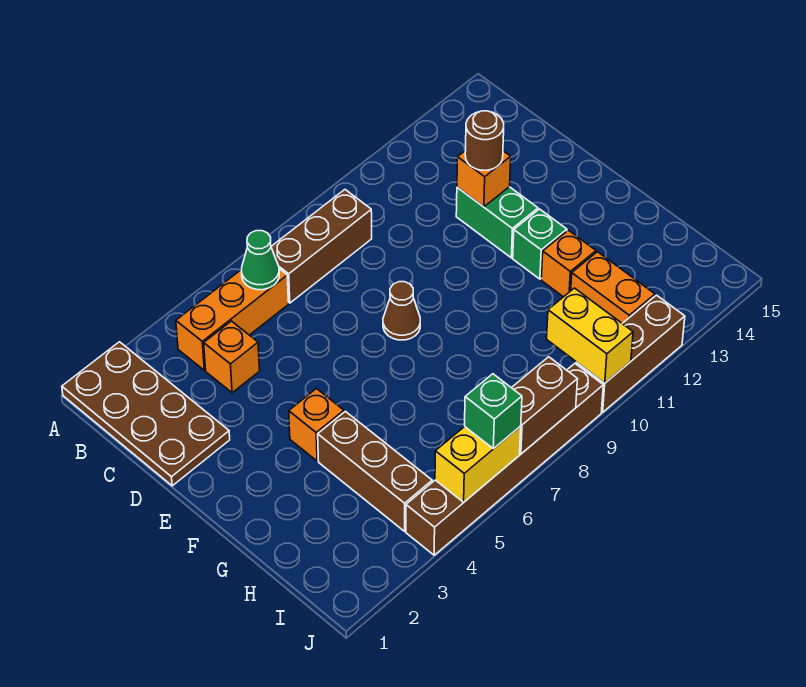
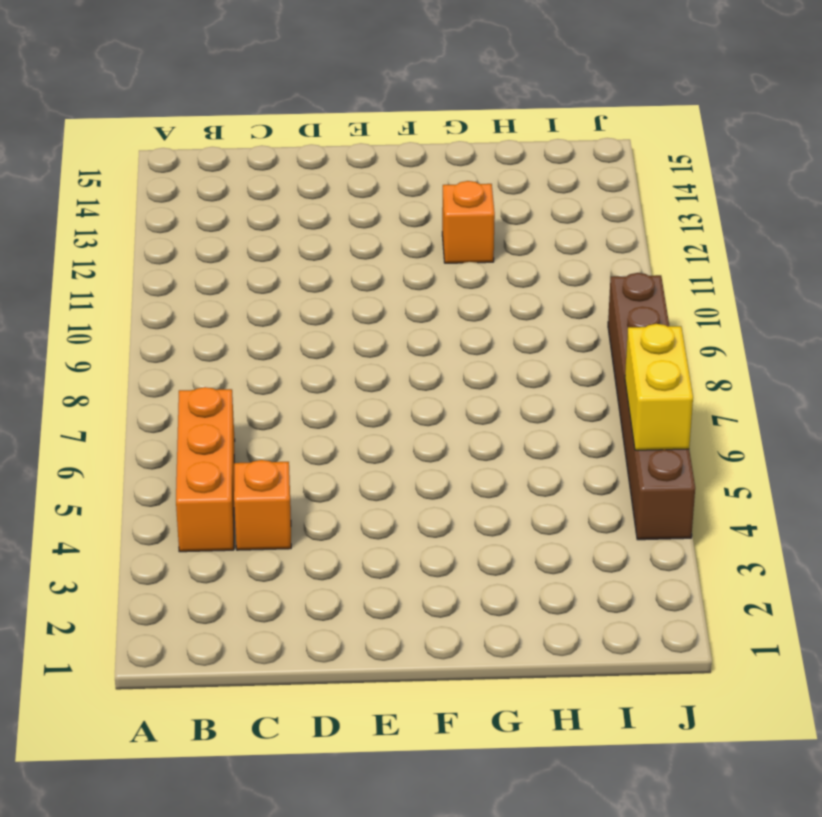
none -> brown 2x4 plate [62,342,230,486]
none -> brown 1x3 brick [271,190,372,303]
none -> green 1x2 brick [456,187,538,258]

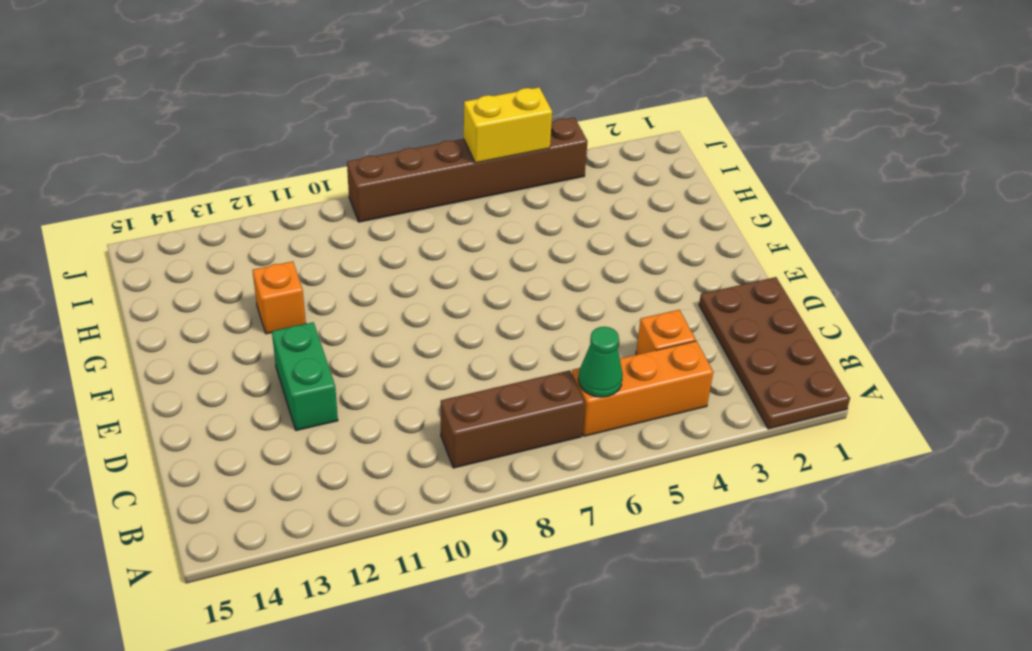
none -> brown 1x1 cone [383,282,420,340]
none -> orange 1x1 brick [289,389,344,461]
none -> green 1x1 brick [513,209,567,279]

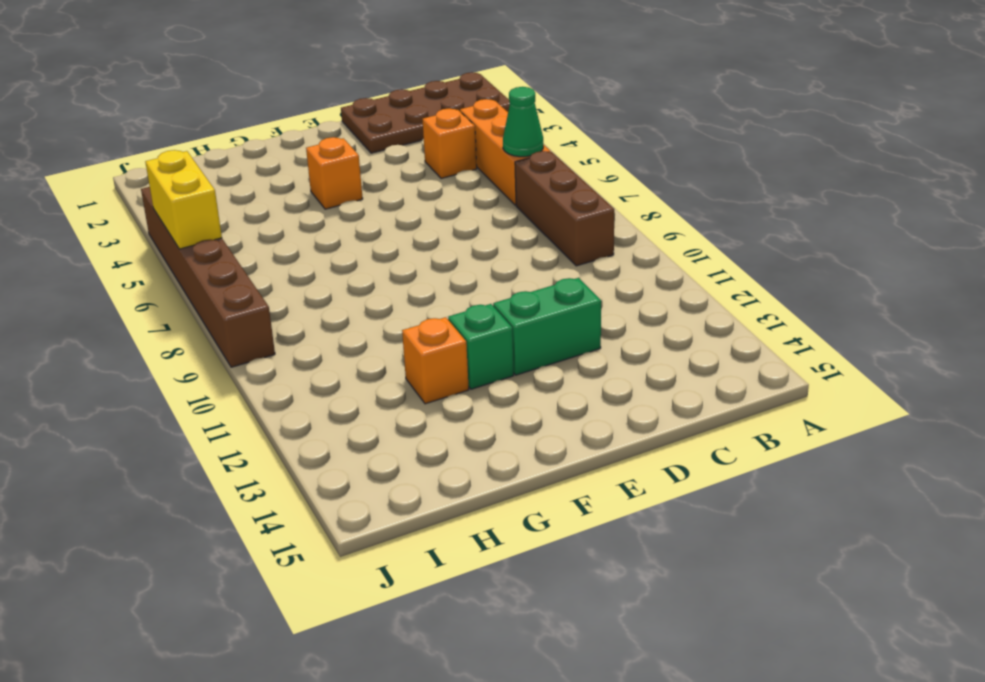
none -> brown 1x1 cone [383,282,420,340]
none -> brown 1x3 brick [318,411,432,531]
none -> orange 1x2 brick [571,252,655,323]

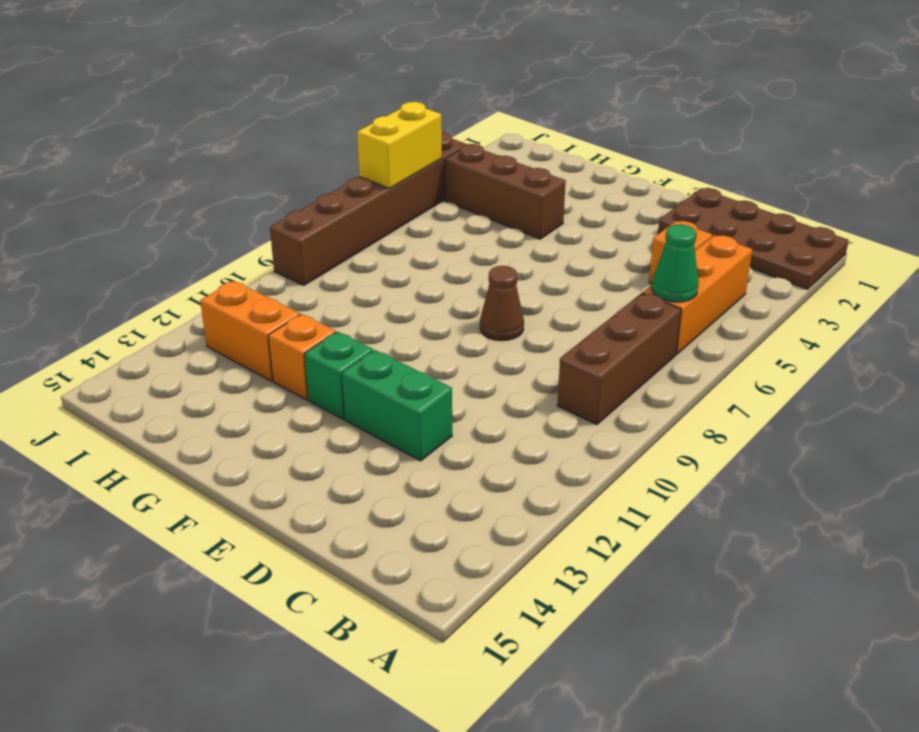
none -> orange 1x1 brick [289,389,344,461]
none -> brown 1x3 brick [576,295,685,412]
none -> orange 1x1 brick [457,150,511,207]

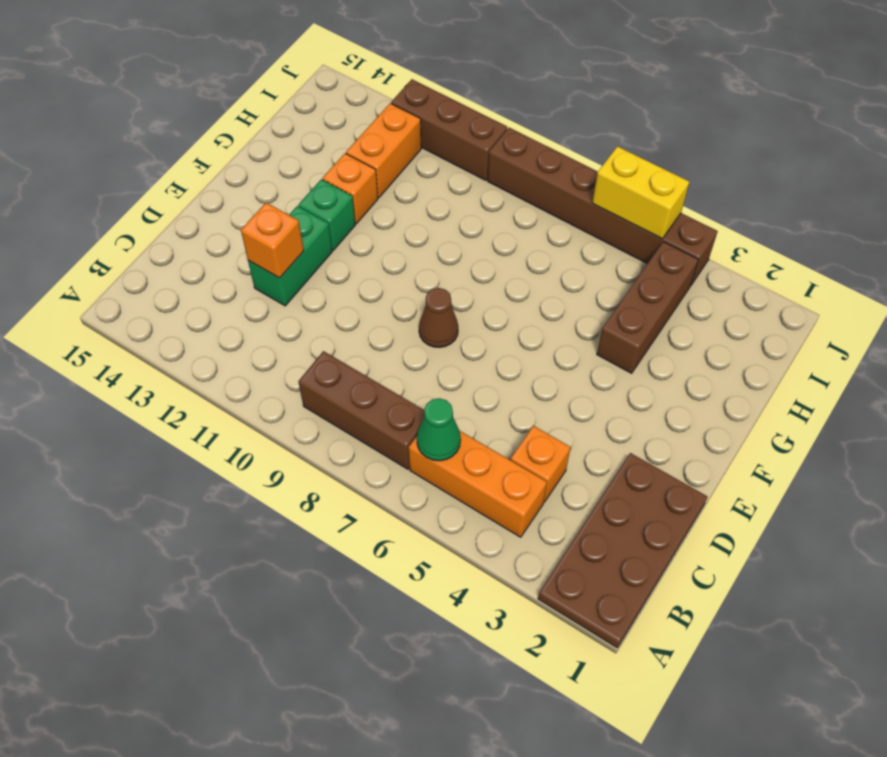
none -> orange 1x1 brick [289,389,344,461]
none -> yellow 1x2 brick [547,288,633,383]
none -> brown 1x2 brick [512,357,577,454]

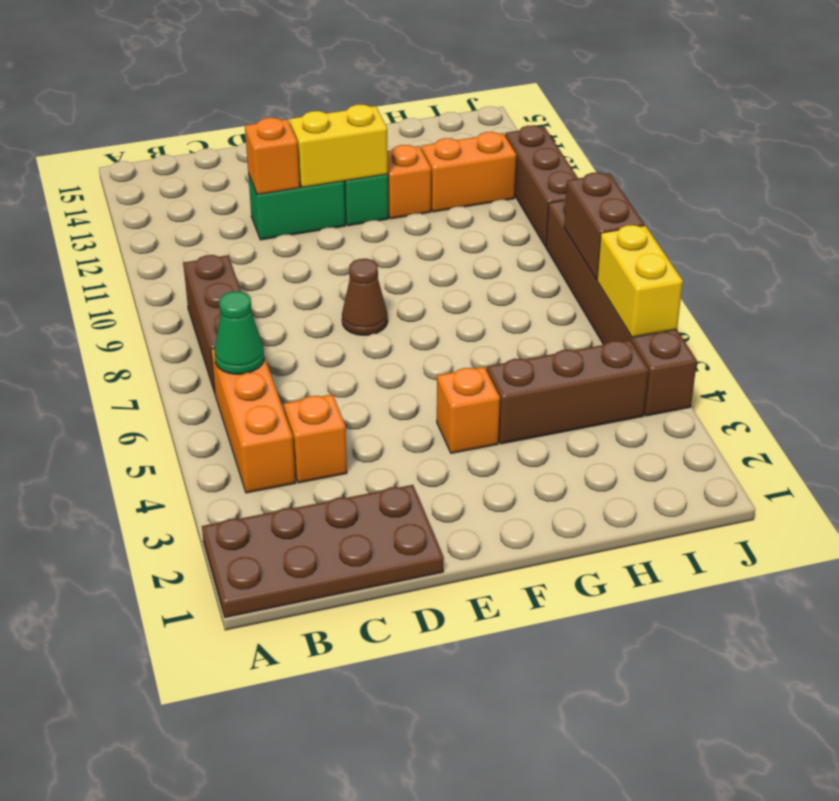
yellow 1x2 brick [290,105,388,187] -> yellow 1x2 brick moved to [547,288,633,383]
none -> brown 1x1 round brick [465,111,504,170]
none -> green 1x1 brick [465,374,522,449]

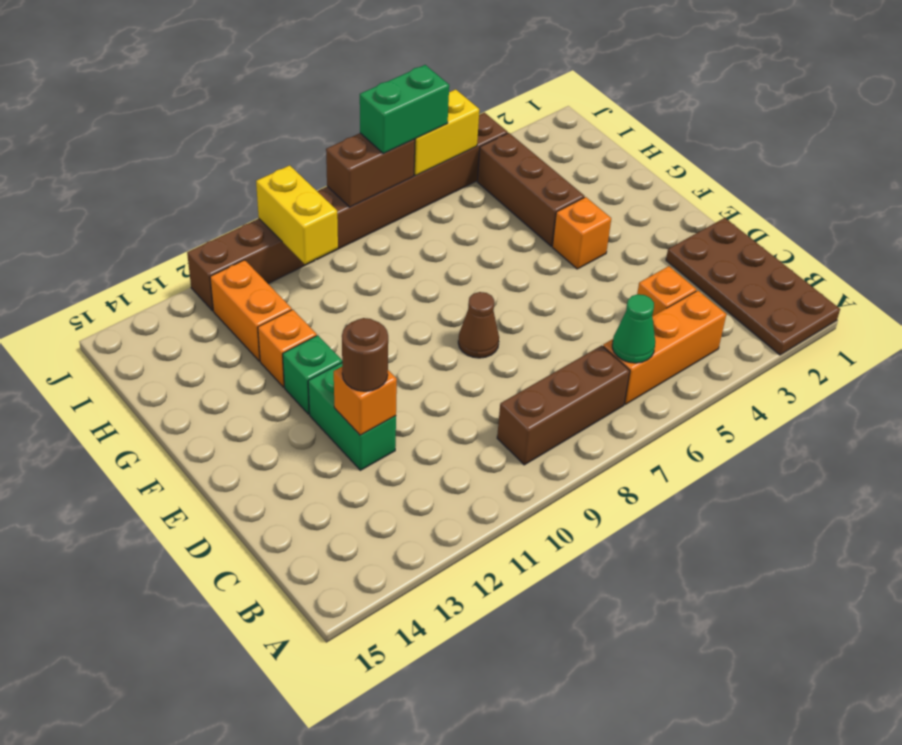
green 1x2 brick [360,65,449,154] -> green 1x1 brick [465,374,522,449]

